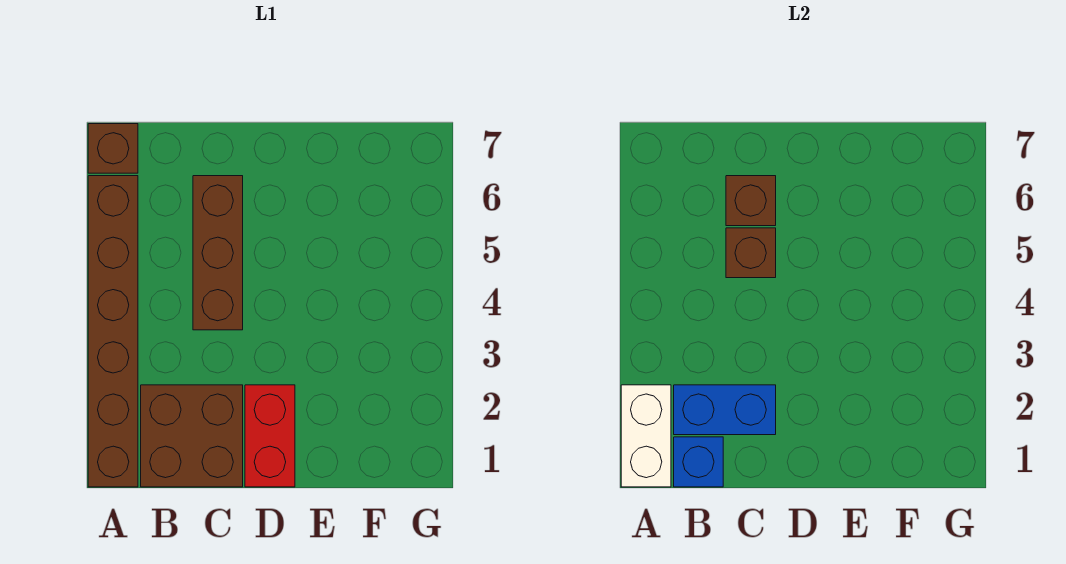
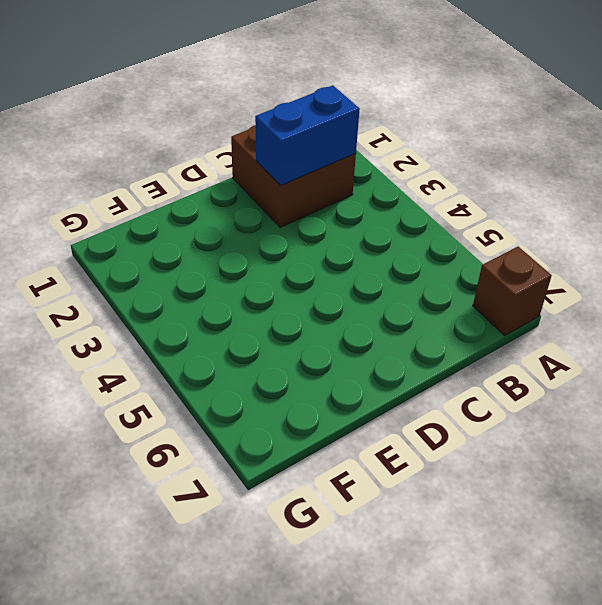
none -> brown 1x6 brick [88,176,138,487]
none -> brown 1x3 brick [193,176,243,330]

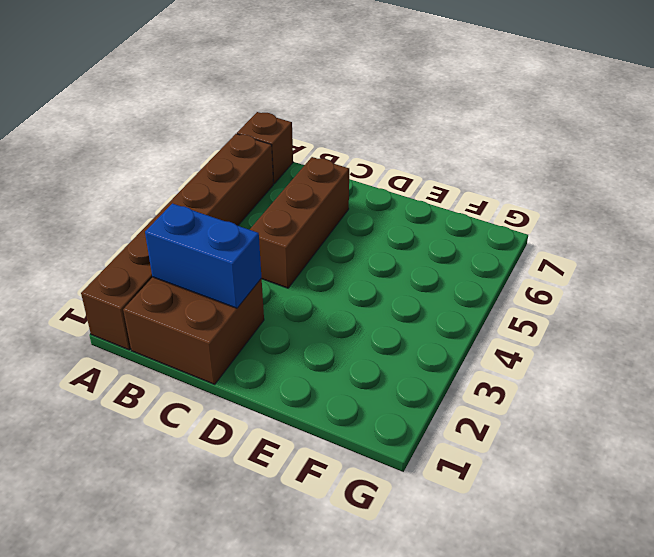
none -> red 1x2 brick [245,385,295,487]
none -> white 1x2 brick [621,385,671,487]

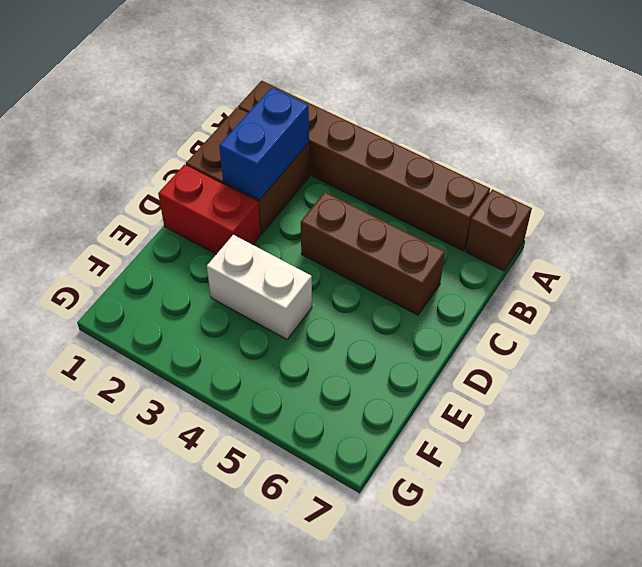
white 1x2 brick [207,235,312,339] -> white 1x2 brick moved to [621,385,671,487]
none -> blue 1x1 brick [674,437,723,487]
none -> brown 1x1 brick [726,228,776,278]

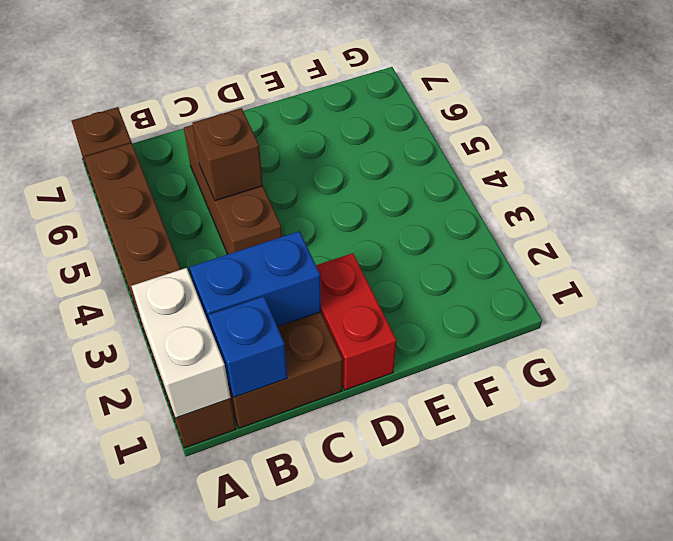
none -> brown 1x1 brick [726,176,776,226]

